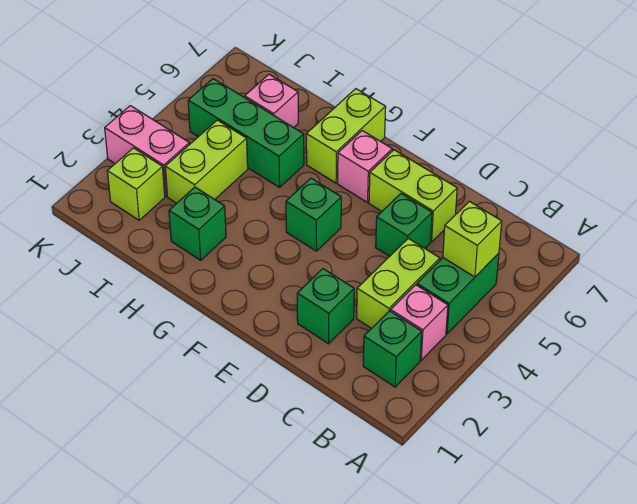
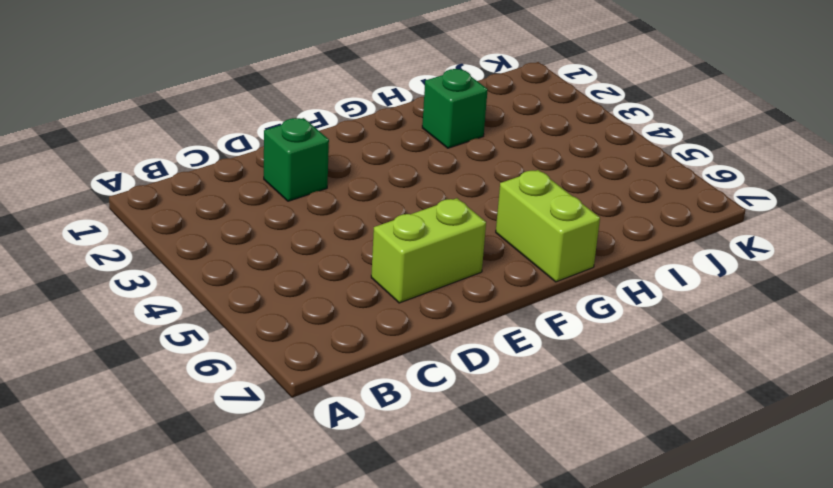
none -> green 1x1 brick [363,311,422,387]
none -> pink 1x1 brick [391,285,448,360]
none -> green 1x2 brick [417,253,499,334]

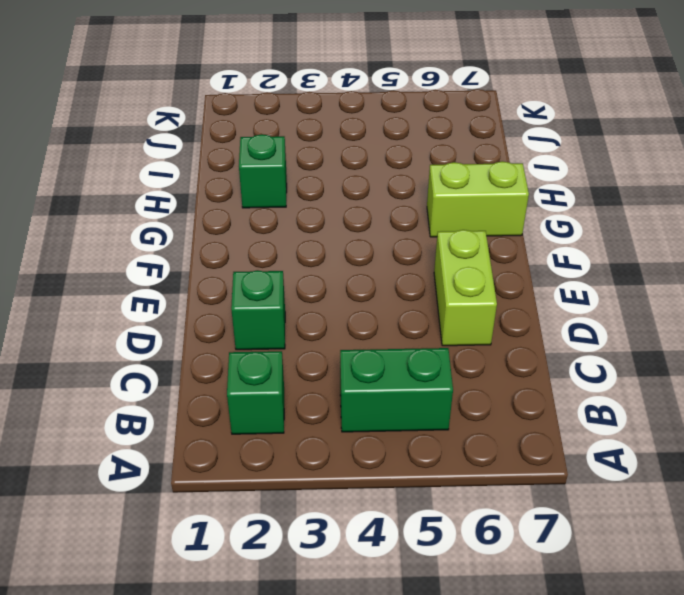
none -> pink 1x1 brick [391,285,448,360]
none -> lime 1x2 brick [357,238,440,328]
none -> green 1x1 brick [376,194,432,256]

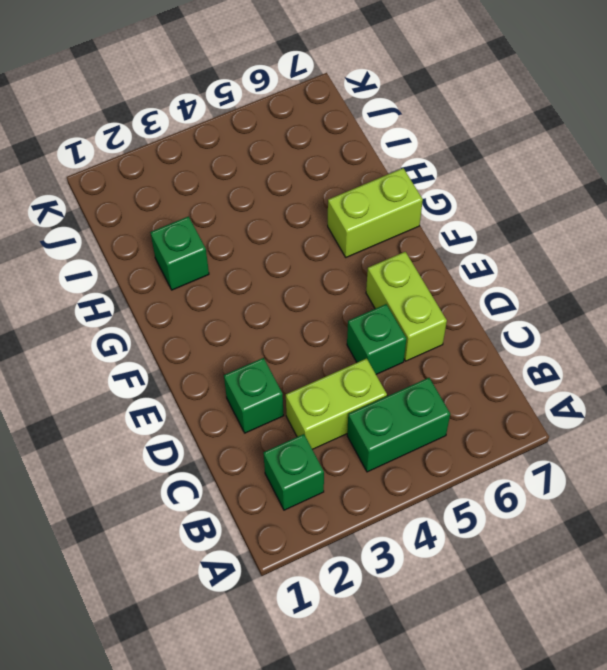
none -> pink 1x1 brick [391,285,448,360]
none -> green 1x1 brick [286,178,341,251]
none -> pink 1x1 brick [338,131,392,202]

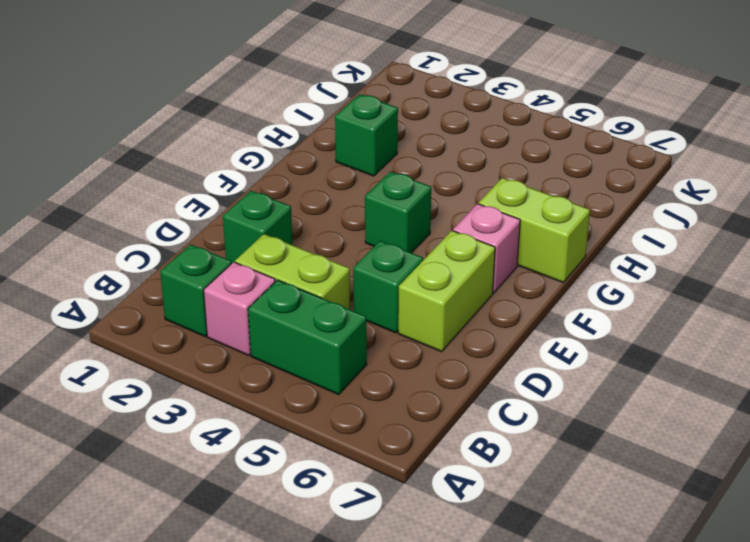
none -> green 1x3 brick [188,79,304,187]
none -> lime 1x2 brick [165,120,248,203]
none -> pink 1x1 brick [245,74,298,128]

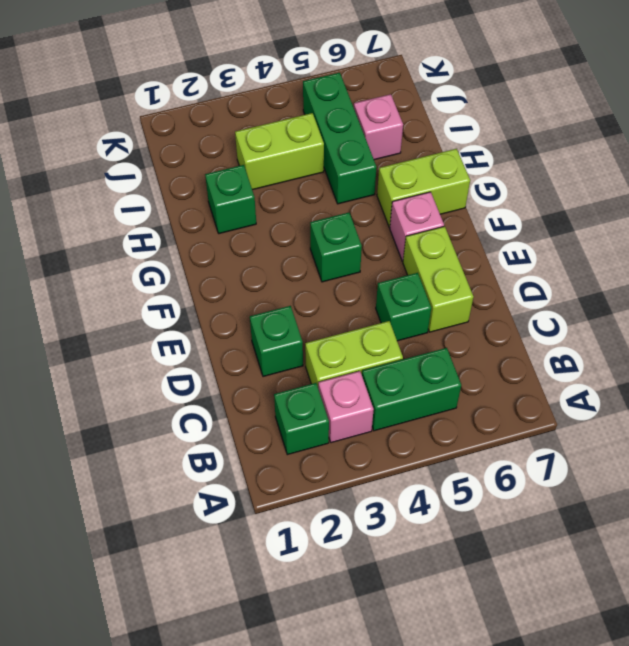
none -> lime 1x1 brick [107,148,165,220]
none -> pink 1x2 brick [105,106,189,196]
none -> lime 1x1 brick [443,201,502,277]

